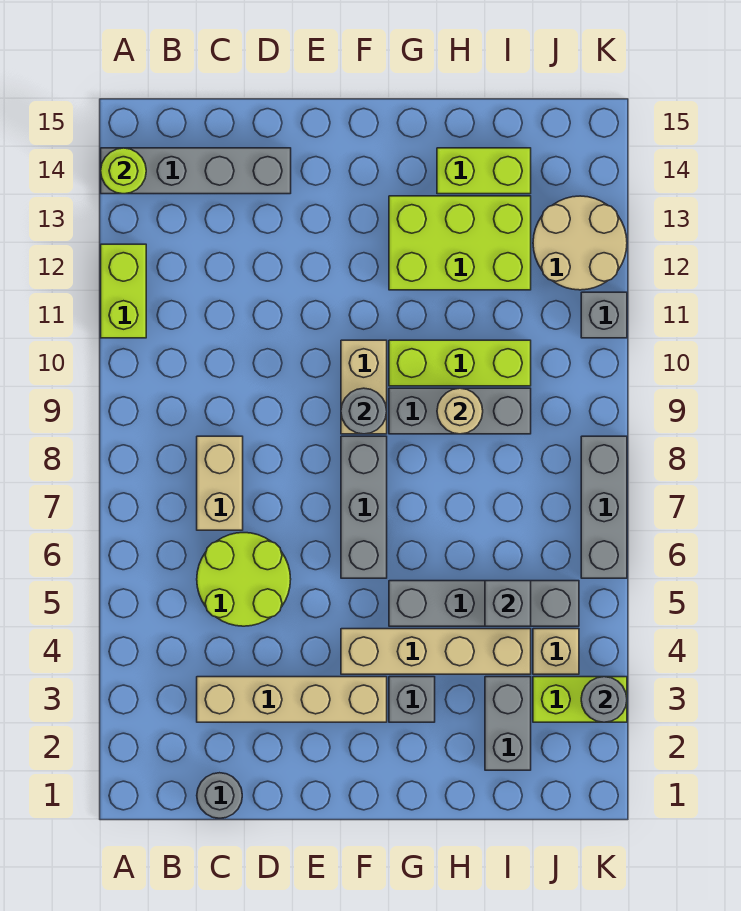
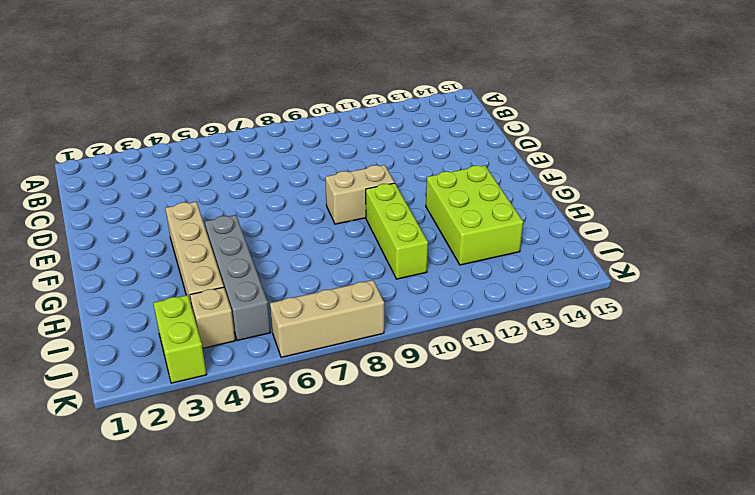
tan 1x3 brick [270,280,384,357] -> grey 1x3 brick [581,436,627,578]
none -> lime 1x2 brick [101,244,146,338]
none -> grey 1x4 brick [101,148,291,194]
none -> grey 1x1 round brick [197,773,242,818]

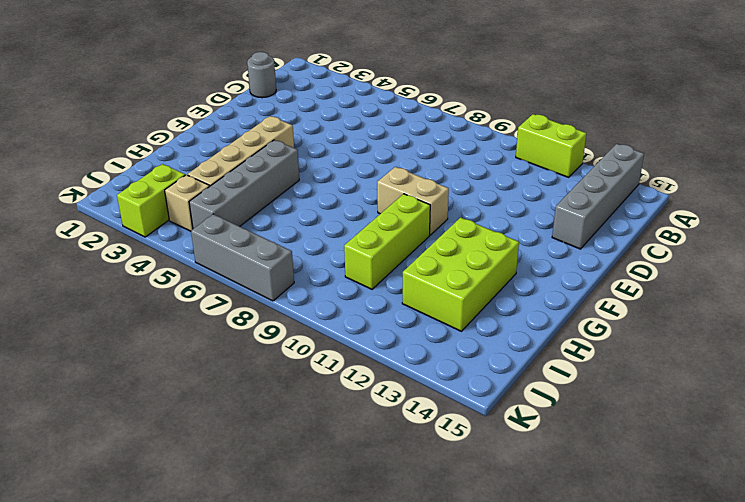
none -> tan 1x4 brick [197,677,387,722]
none -> lime 2x2 round brick [197,533,291,626]
none -> tan 1x2 brick [197,436,243,530]

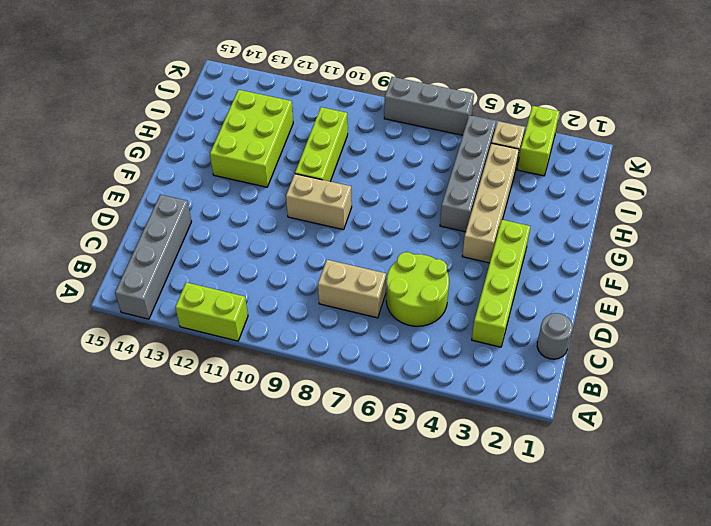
lime 1x4 brick [472,220,530,347] -> tan 1x4 brick [197,677,387,722]
none -> grey 1x3 brick [341,436,387,578]
none -> grey 1x1 brick [389,677,435,722]
none -> grey 1x3 brick [389,388,531,434]

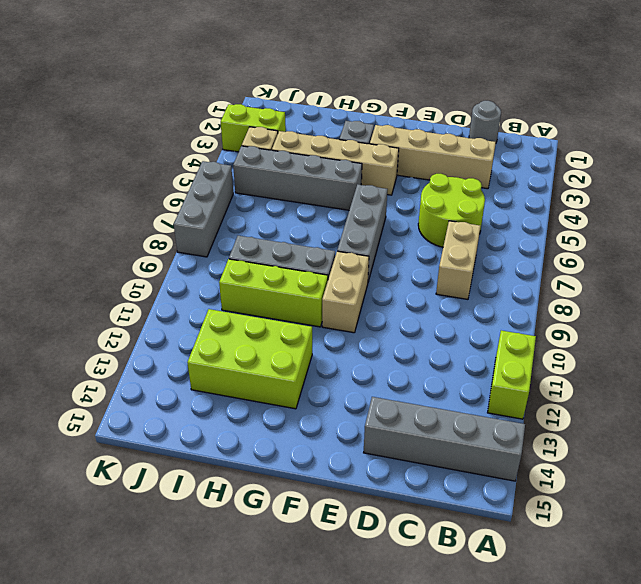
none -> lime 1x2 brick [437,148,531,194]
none -> grey 1x2 brick [485,677,531,770]
none -> tan 2x2 round brick [533,196,627,290]

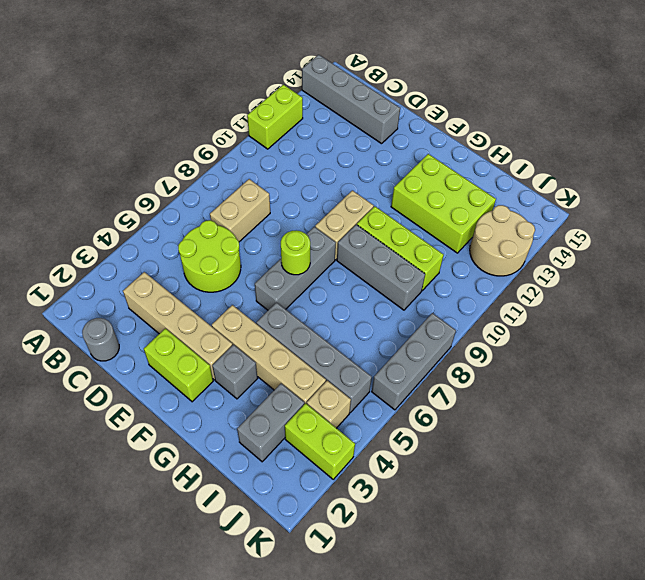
lime 1x2 brick [144,329,213,402] -> lime 1x2 brick moved to [437,148,531,194]
lime 1x1 round brick [281,230,310,275] -> lime 1x1 round brick moved to [101,148,146,194]
none -> grey 1x1 brick [581,292,627,338]
none -> grey 1x1 round brick [341,388,387,434]
none -> tan 1x1 round brick [437,388,483,434]

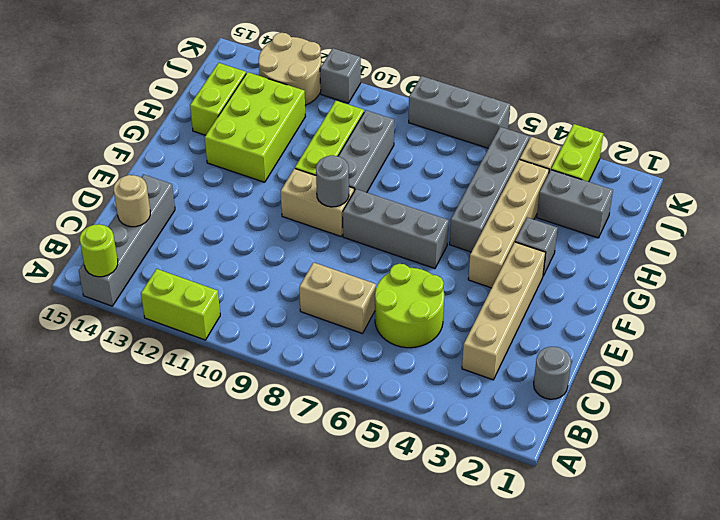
tan 1x1 round brick [114,175,150,227] -> tan 1x1 round brick moved to [437,388,483,434]
none -> grey 1x1 brick [485,581,531,626]
none -> grey 1x1 round brick [581,677,627,722]

